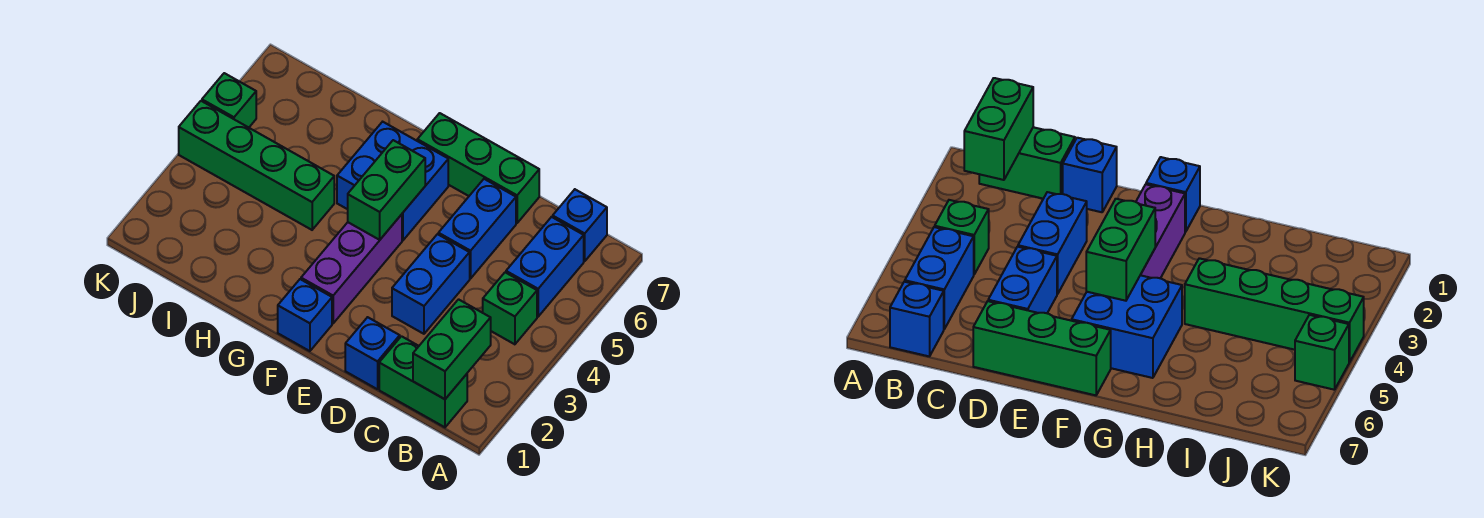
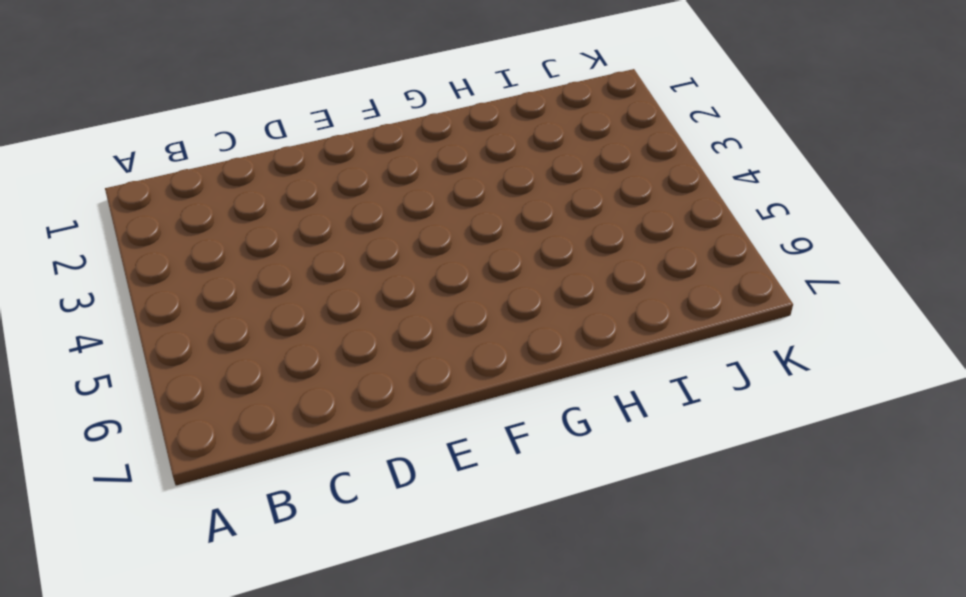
none -> green 1x2 brick [379,336,467,427]
none -> green 1x1 brick [483,272,537,344]
none -> blue 1x2 brick [506,217,584,317]

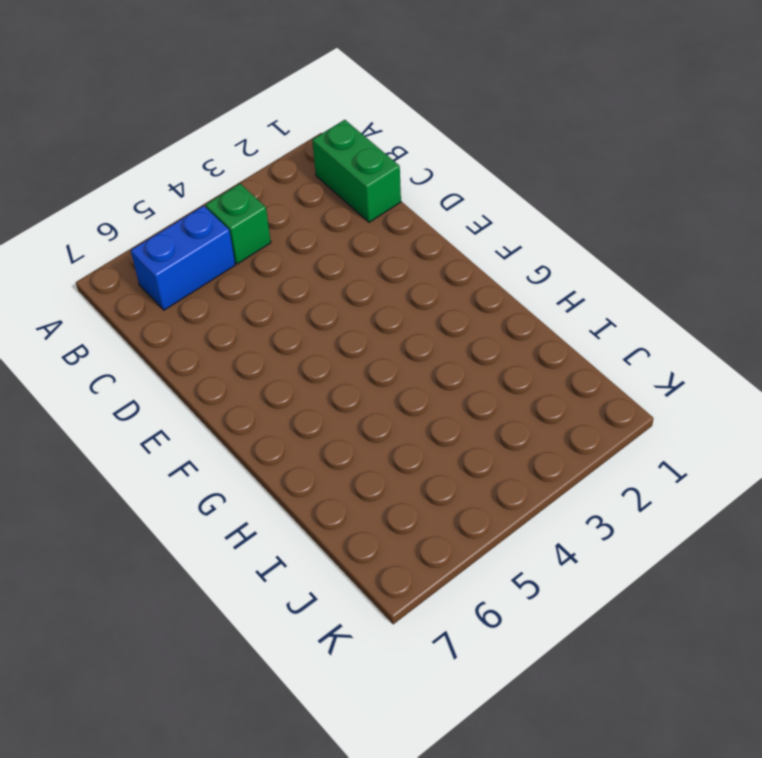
none -> blue 1x1 brick [553,189,607,261]
none -> blue 1x1 brick [345,317,400,389]
none -> blue 1x2 brick [392,234,470,334]

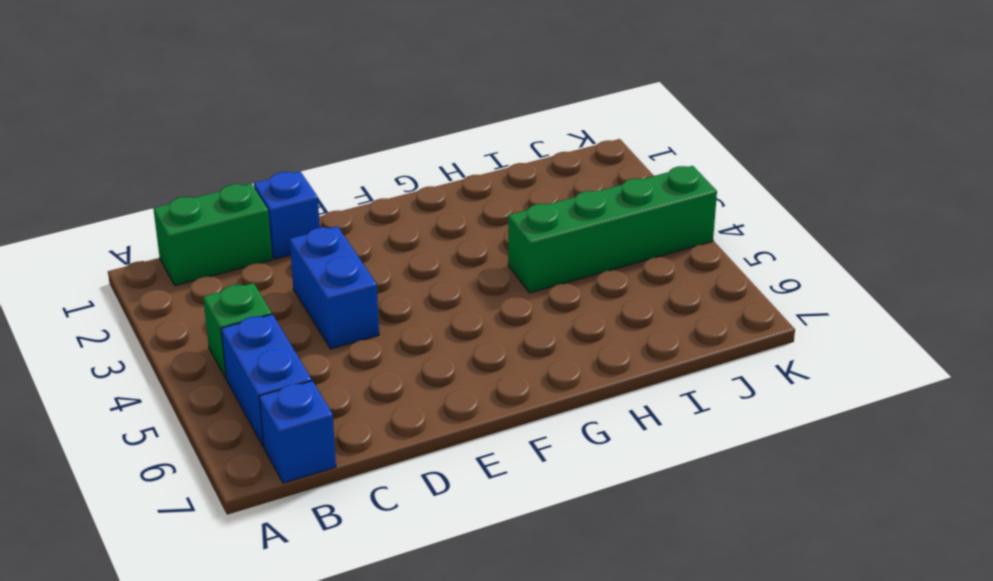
none -> blue 1x2 brick [438,179,516,279]
none -> green 1x3 brick [417,113,539,223]
none -> blue 1x1 brick [278,279,332,351]

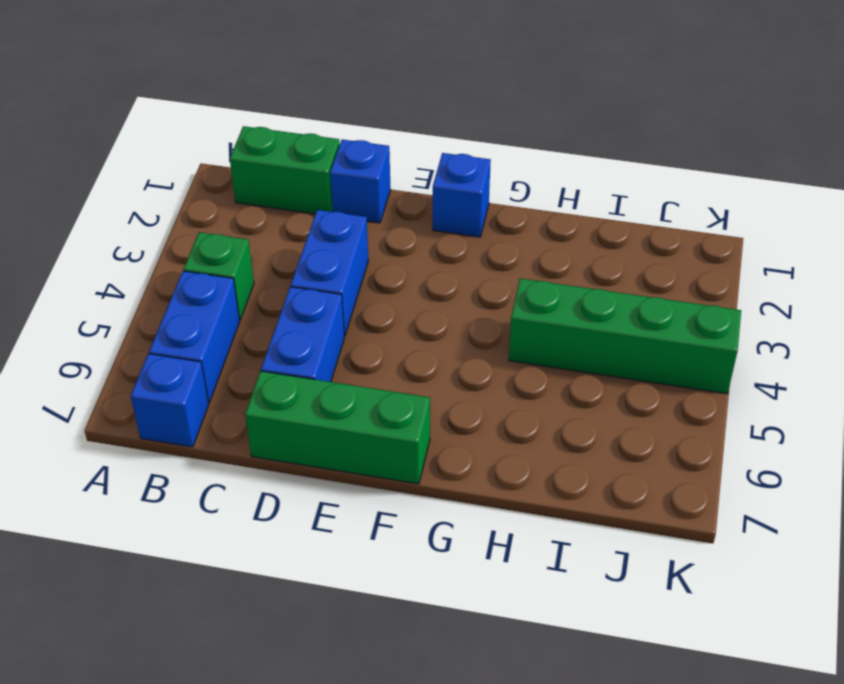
none -> purple 1x3 brick [301,214,402,323]
none -> blue 2x2 brick [337,122,448,240]
none -> green 1x1 brick [202,73,256,128]

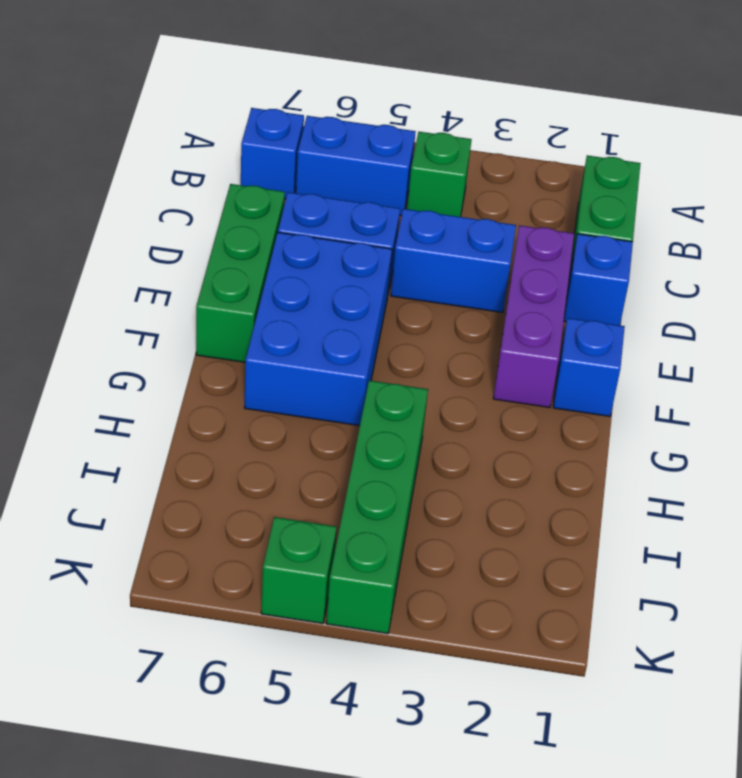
purple 1x3 brick [493,225,574,408] -> purple 1x3 brick turned to [301,214,402,323]
blue 2x3 brick [244,232,392,426] -> blue 2x2 brick [337,122,448,240]
none -> green 1x2 brick [413,299,491,399]
none -> green 1x2 brick [348,140,425,240]

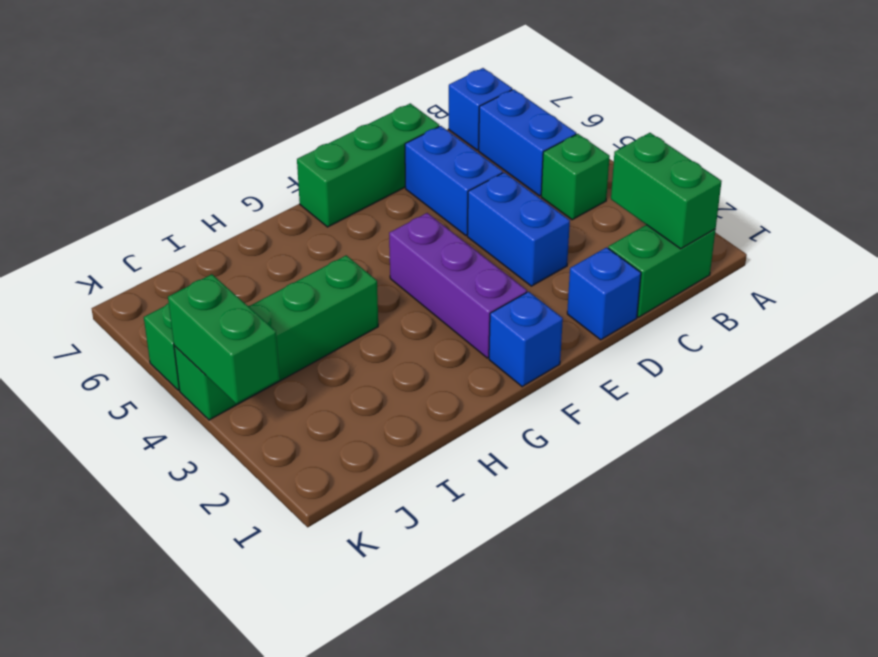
green 1x2 brick [168,274,280,404] -> green 1x2 brick moved to [348,140,425,240]
none -> blue 2x2 brick [337,122,448,240]

